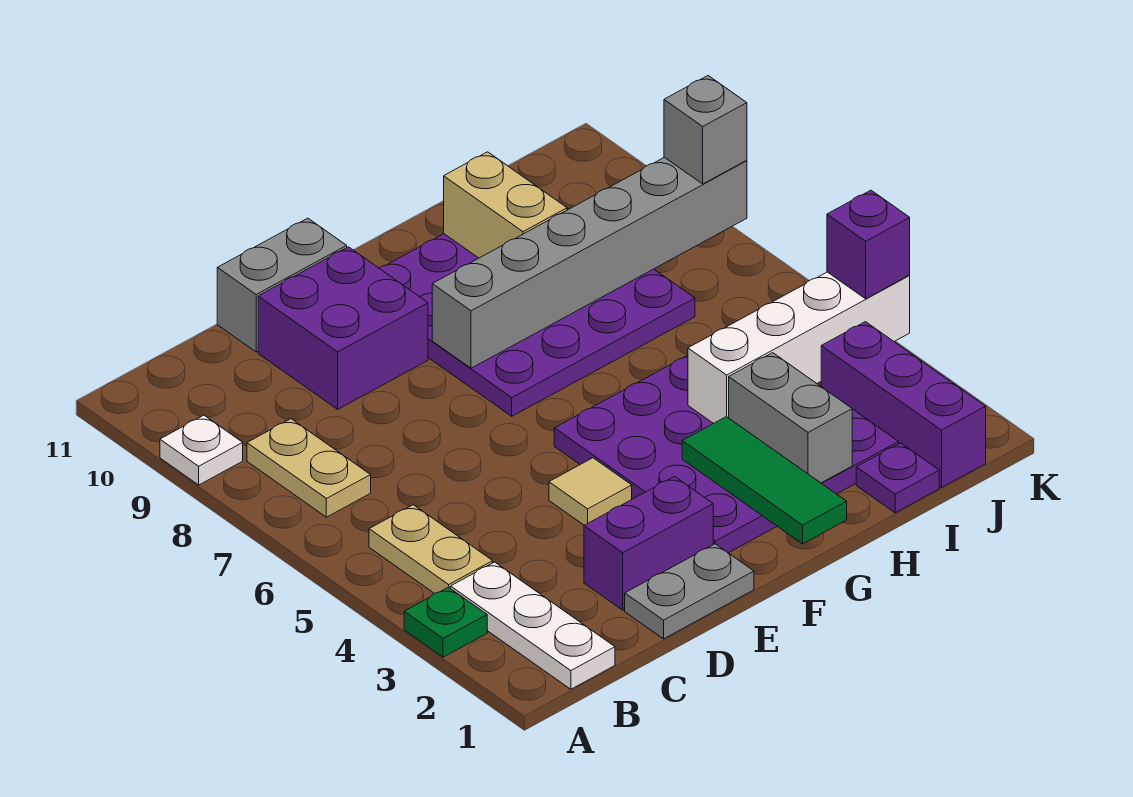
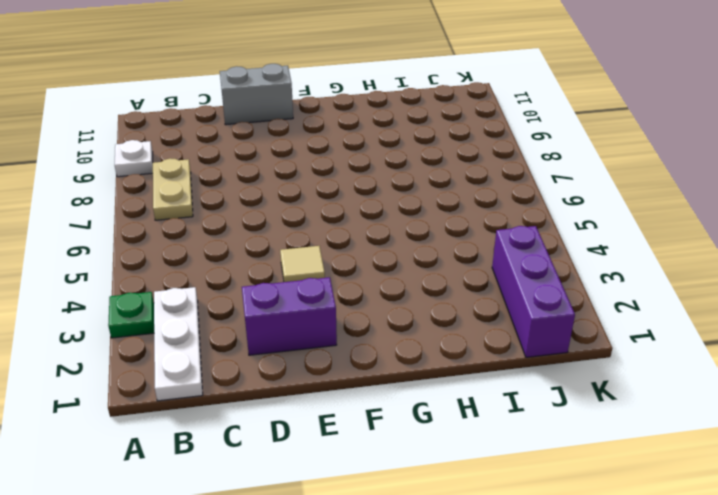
none -> tan 1x2 plate [369,505,493,594]
none -> grey 1x2 plate [625,544,754,639]
none -> purple 2x2 brick [258,247,428,409]

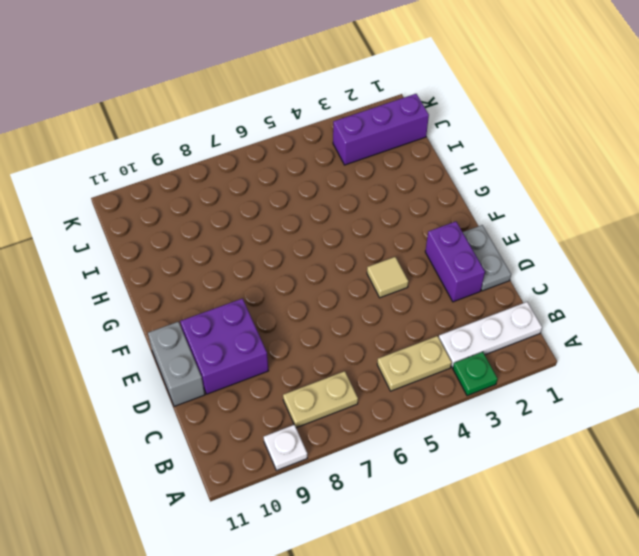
none -> purple 4x4 plate [554,355,899,553]
none -> purple 4x4 plate [379,208,695,416]
none -> purple 1x1 plate [856,443,939,513]

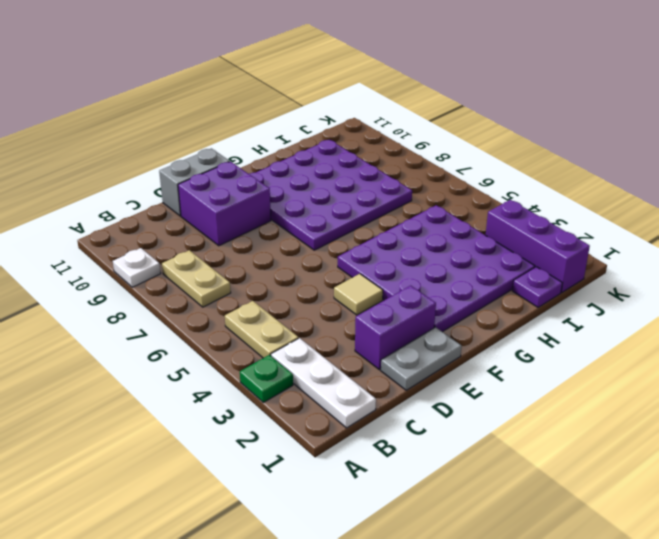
none -> grey 1x6 brick [432,157,747,368]
none -> green 1x3 tile [682,417,847,544]
none -> grey 1x2 brick [729,353,852,483]

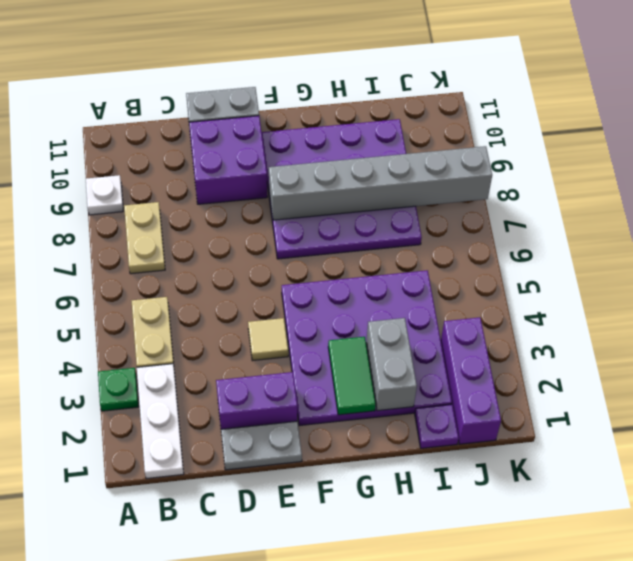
green 1x2 tile [328,337,376,415] -> green 1x3 tile [682,417,847,544]
none -> white 1x4 brick [688,272,910,423]
none -> tan 1x2 brick [444,152,567,258]
none -> purple 1x1 brick [827,190,910,299]

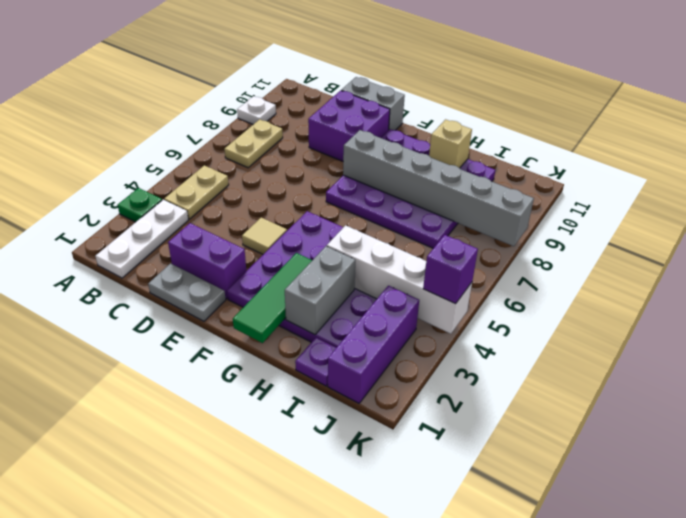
tan 1x1 brick [429,119,472,168] -> tan 1x2 brick [444,152,567,258]
none -> grey 1x1 brick [664,76,747,184]

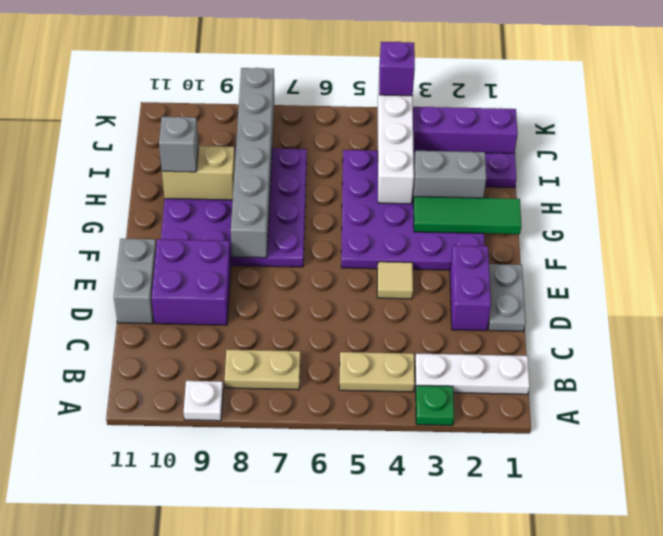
grey 1x1 brick [159,117,198,172] -> grey 1x1 brick moved to [664,76,747,184]

